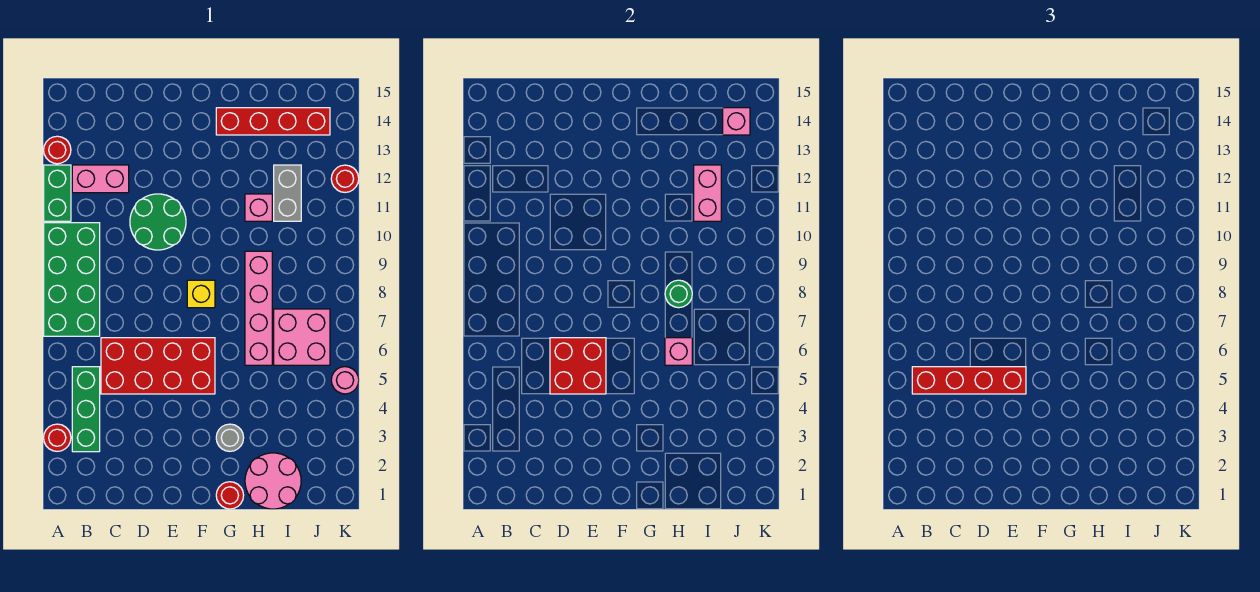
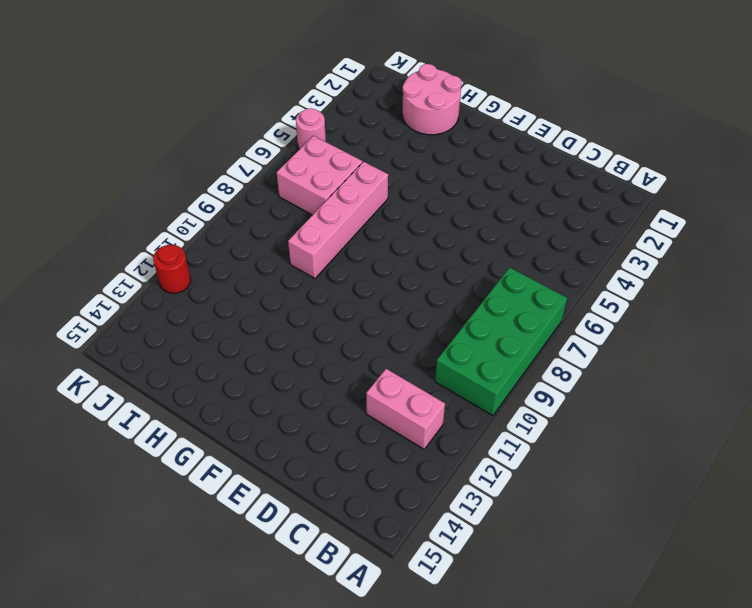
none -> red 1x1 round brick [44,424,71,451]
none -> green 1x2 brick [44,165,71,221]
none -> red 1x1 round brick [44,136,71,164]

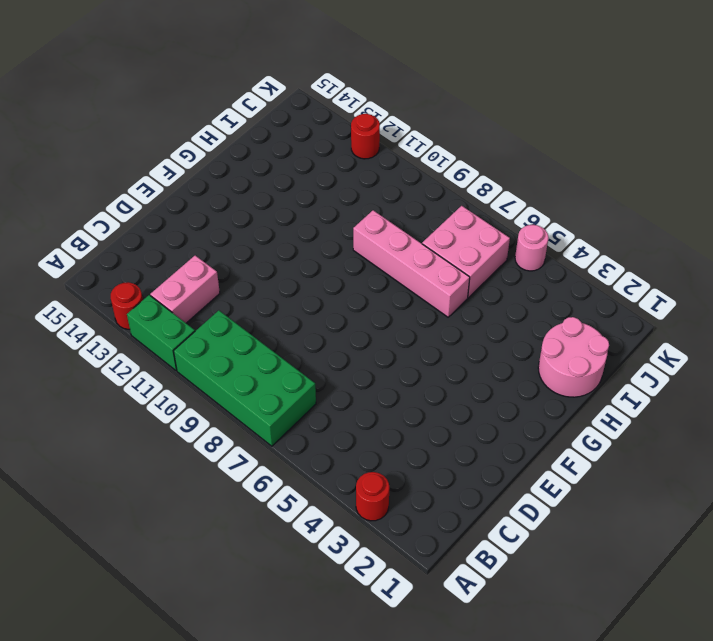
none -> green 1x3 brick [72,367,100,452]
none -> red 2x4 brick [101,338,215,394]
none -> green 2x2 round brick [130,194,186,250]

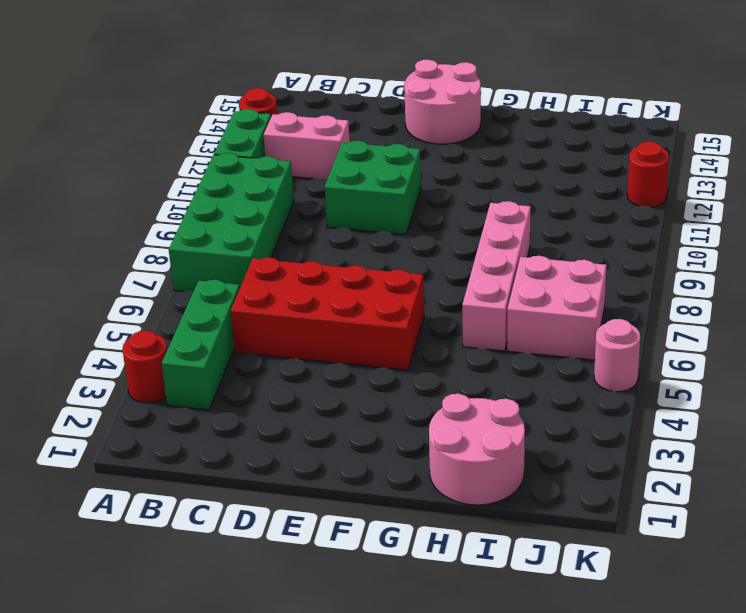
green 2x2 brick [325,141,421,235] -> green 2x2 round brick [130,194,186,250]
pink 2x2 round brick [404,60,481,144] -> none
none -> yellow 1x1 brick [187,280,215,308]
none -> red 1x1 round brick [216,482,244,509]
none -> grey 1x1 round brick [216,424,244,451]

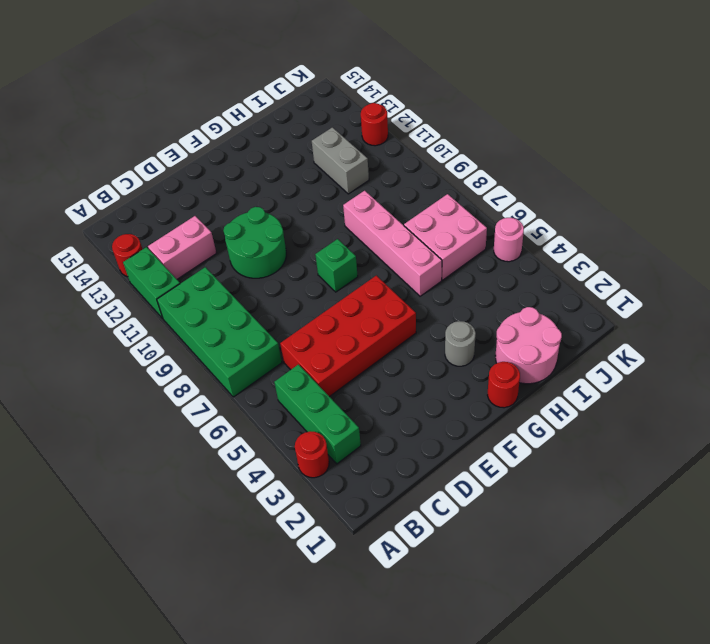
green 1x1 brick [315,239,358,292] -> yellow 1x1 brick [187,280,215,308]
none -> red 1x4 brick [216,108,330,135]
none -> pink 1x1 brick [245,194,272,221]
none -> red 2x2 brick [550,338,606,394]

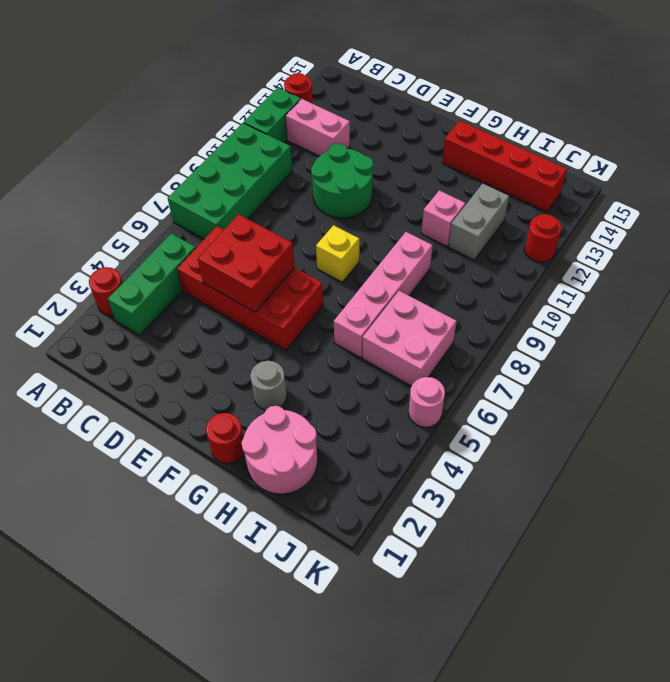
none -> pink 1x1 brick [665,338,692,365]
none -> green 1x1 round brick [665,280,692,308]
none -> pink 1x2 brick [694,165,721,221]

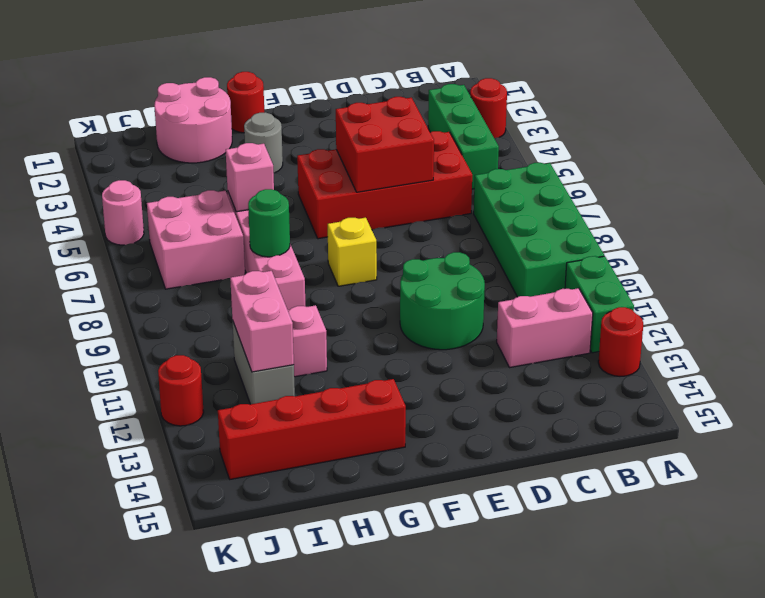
none -> pink 1x1 brick [723,108,750,135]
none -> red 1x4 brick [912,367,1026,394]

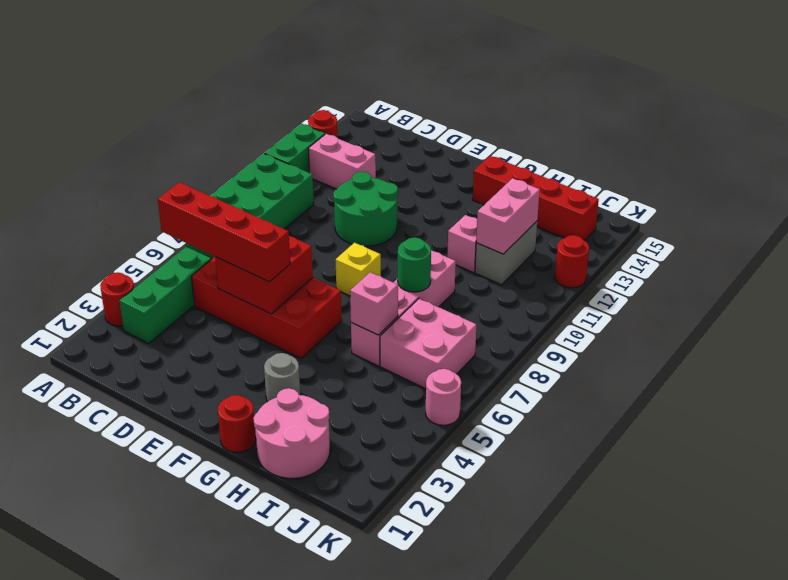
none -> pink 1x1 brick [723,108,750,135]

